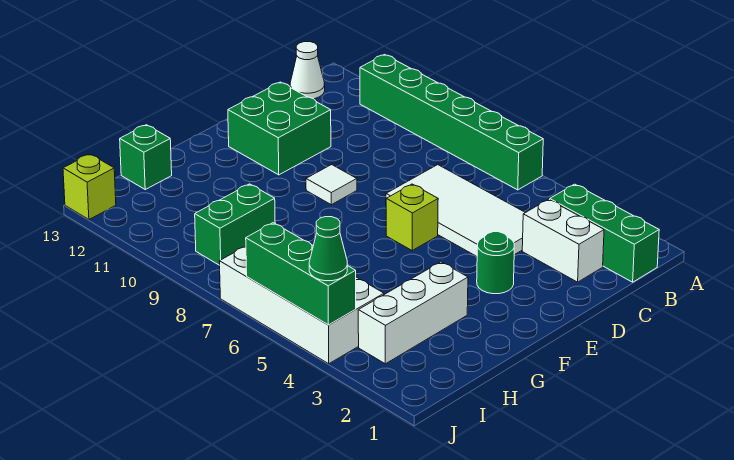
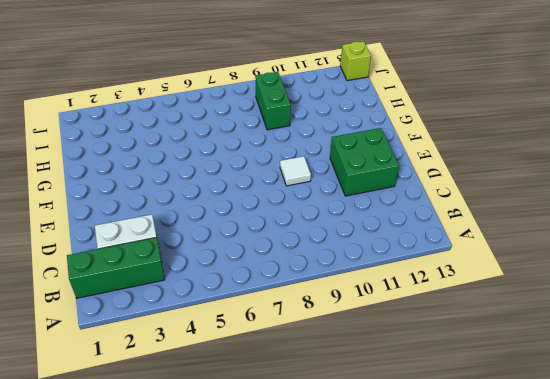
none -> green 1x6 brick [360,55,543,190]
none -> white 1x1 cone [290,42,325,99]
none -> white 2x4 tile [386,165,525,256]

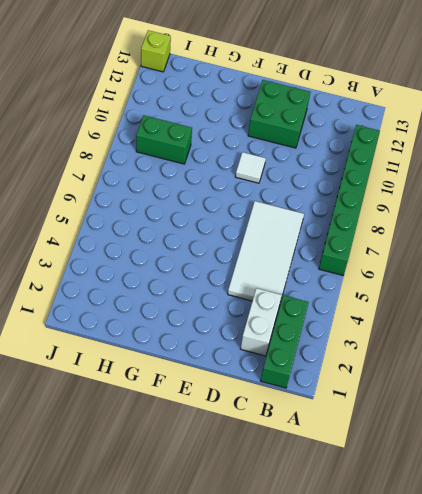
none -> white 1x1 cone [290,42,325,99]
none -> green 1x1 round brick [477,232,514,294]
none -> lime 1x1 brick [386,184,438,250]

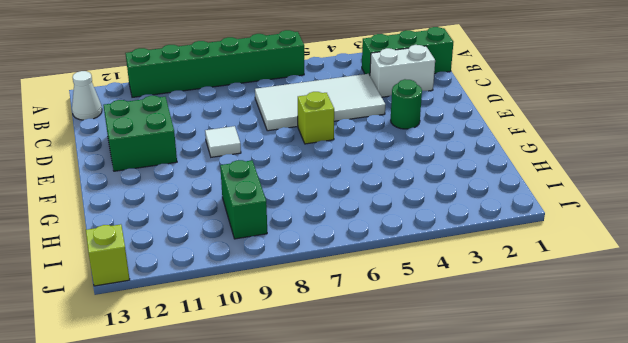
none -> white 1x3 brick [358,262,468,364]
none -> green 1x1 brick [120,125,172,189]
none -> white 2x4 brick [219,246,384,364]

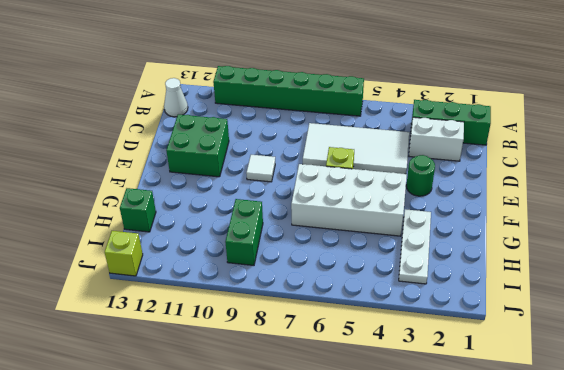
white 2x4 brick [291,164,407,236] -> white 2x4 brick moved to [219,246,384,364]
white 1x3 plate [399,209,431,284] -> white 1x3 brick [358,262,468,364]
none -> green 1x3 brick [246,223,356,325]
none -> green 1x1 cone [309,217,347,281]

